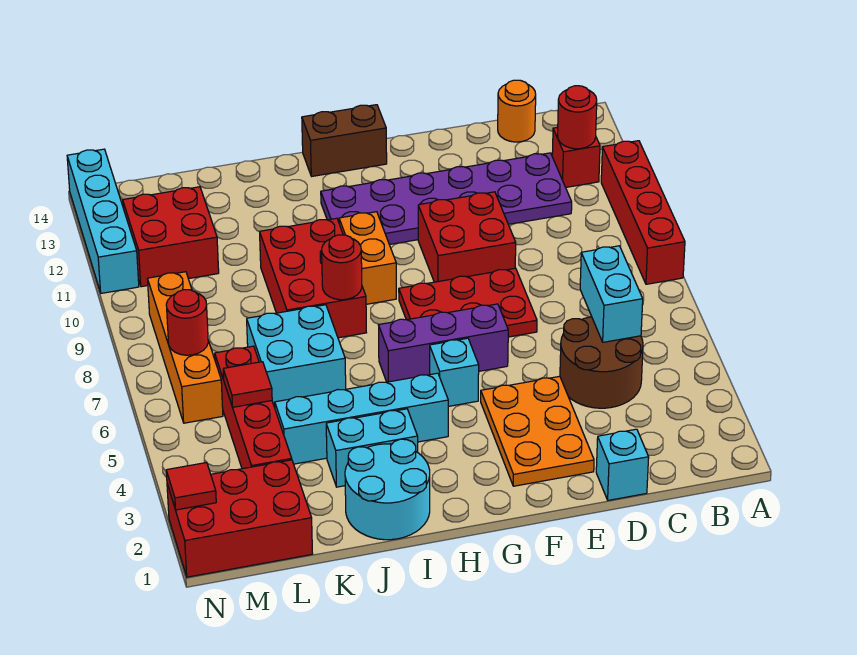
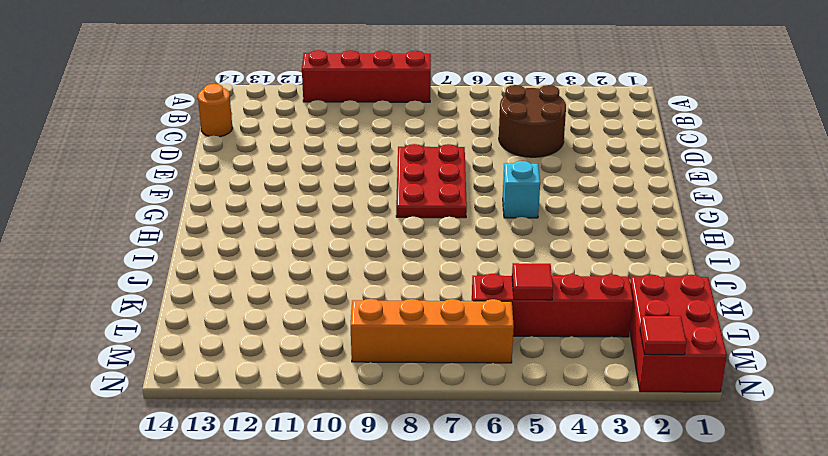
none -> red 1x1 brick [552,127,600,187]
none -> purple 2x6 plate [321,153,572,245]
none -> cyan 1x1 brick [596,429,649,500]

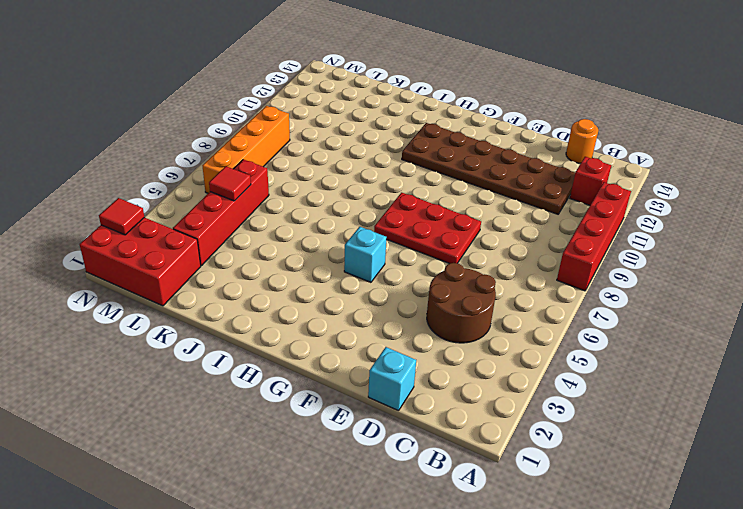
brown 2x6 plate [402,123,575,214] -> purple 2x6 plate [321,153,572,245]
none -> orange 2x3 plate [481,376,594,486]
none -> red 2x2 brick [418,192,516,282]
none -> purple 1x3 brick [379,304,508,382]

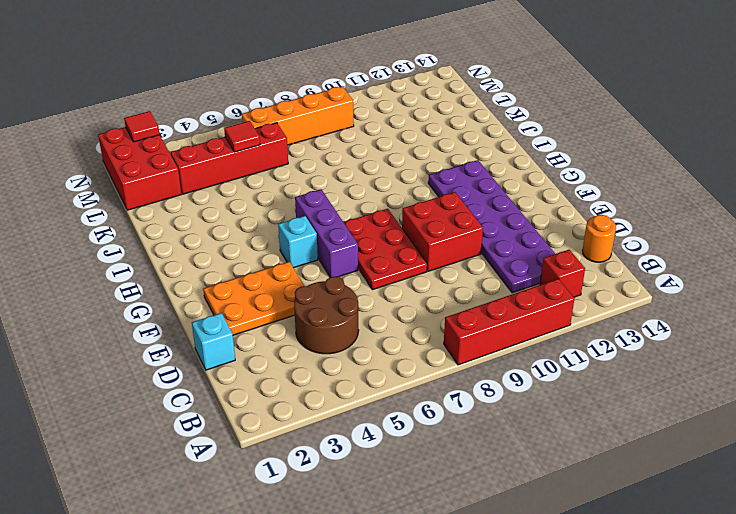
none -> brown 1x2 brick [302,105,387,176]
none -> cyan 1x4 brick [275,373,448,464]
none -> orange 1x2 brick [339,212,396,304]

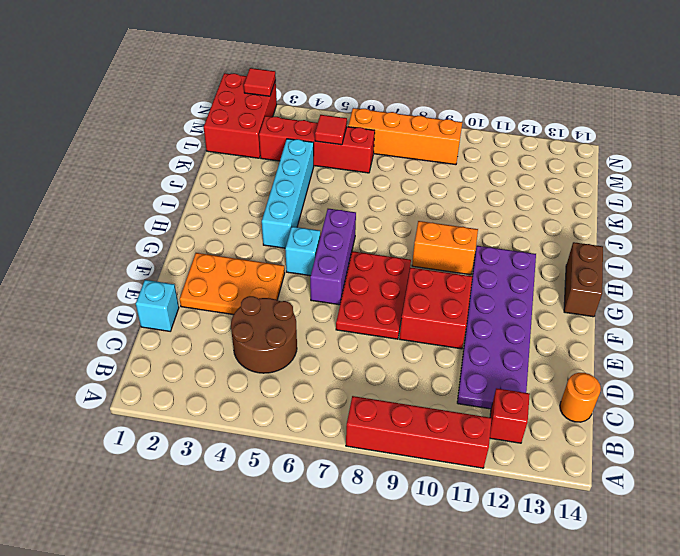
none -> cyan 2x2 round brick [345,439,430,540]
none -> cyan 1x2 brick [326,409,418,487]
none -> red 2x3 brick [260,218,366,338]

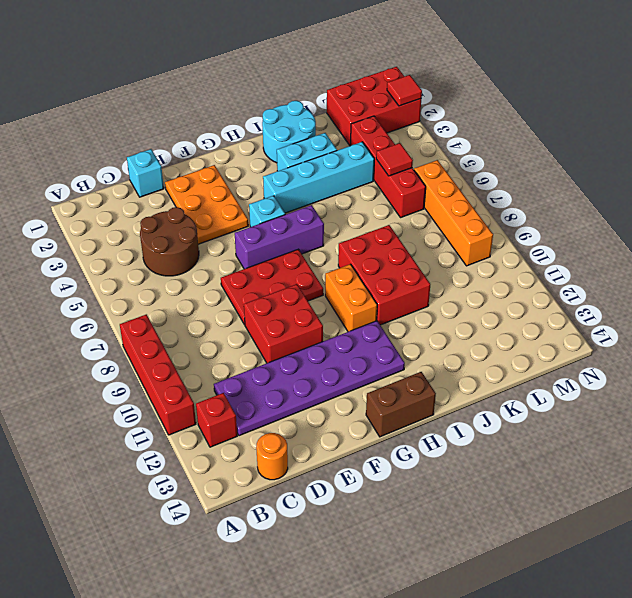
none -> cyan 2x2 brick [247,305,346,407]
none -> red 2x2 brick [123,187,219,287]
none -> cyan 1x4 brick [67,149,139,293]

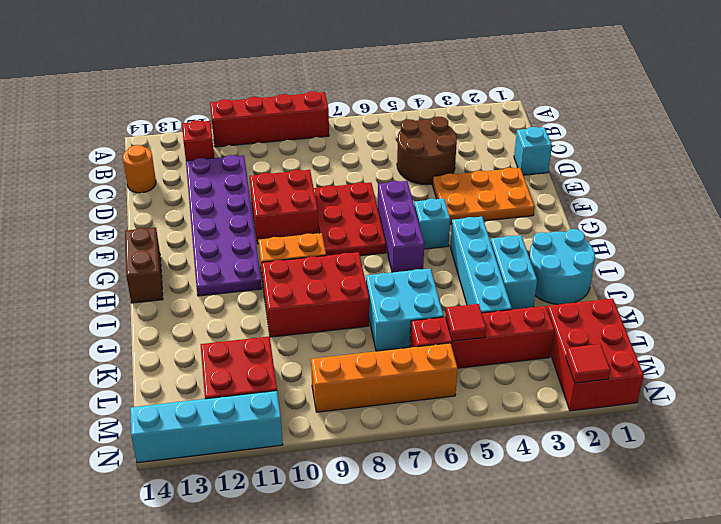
none -> red 1x1 round brick [558,86,597,149]
none -> cyan 1x2 brick [580,246,643,342]
none -> red 1x1 round brick [322,235,362,300]

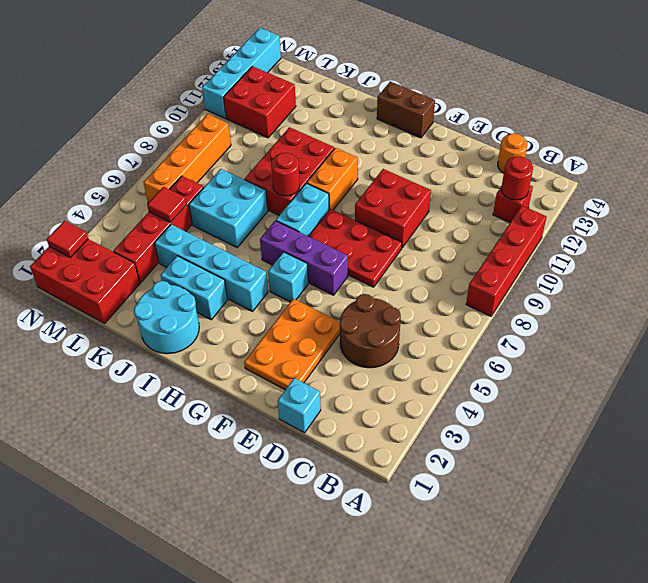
cyan 1x2 brick [276,183,329,236] -> cyan 1x2 brick moved to [580,246,643,342]
none -> purple 2x6 plate [321,153,572,245]
none -> red 1x1 round brick [166,290,208,355]

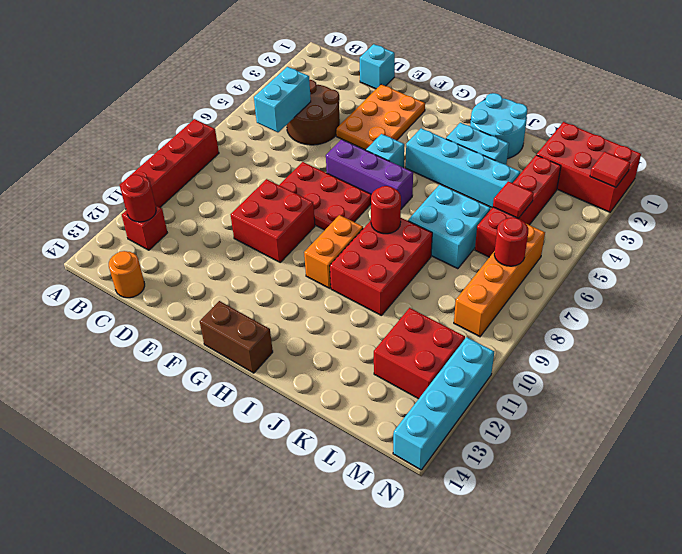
none -> purple 2x6 plate [321,153,572,245]

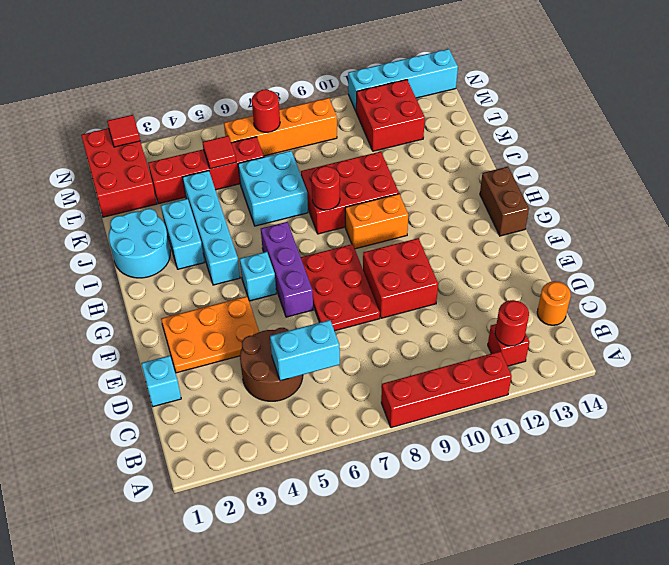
none -> purple 2x6 plate [321,153,572,245]

